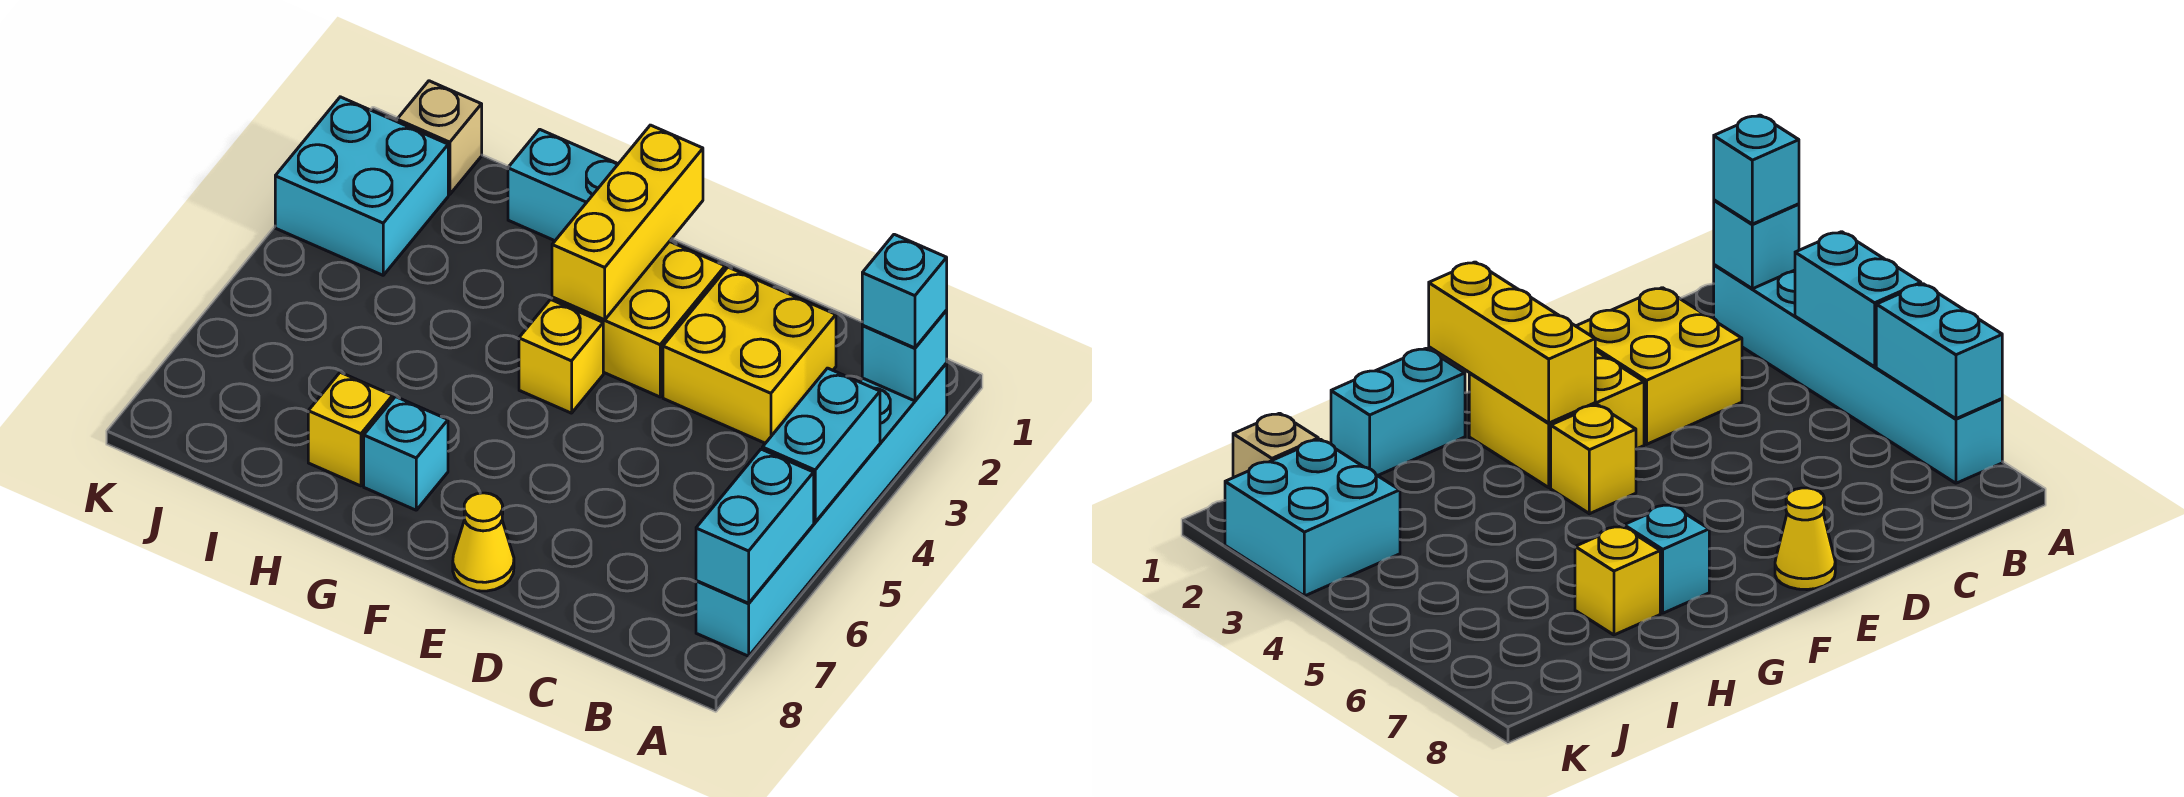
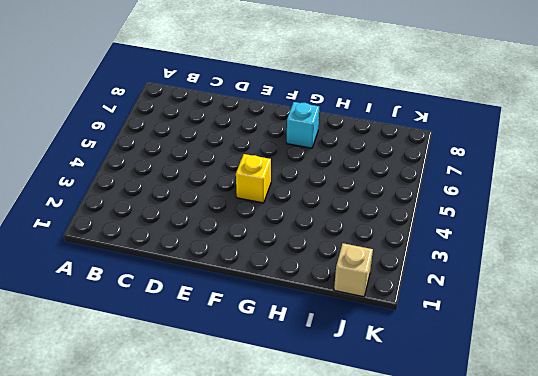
none -> cyan 1x6 brick [696,363,947,656]
none -> yellow 2x2 brick [663,267,836,443]
none -> yellow 2x2 brick [552,241,725,397]

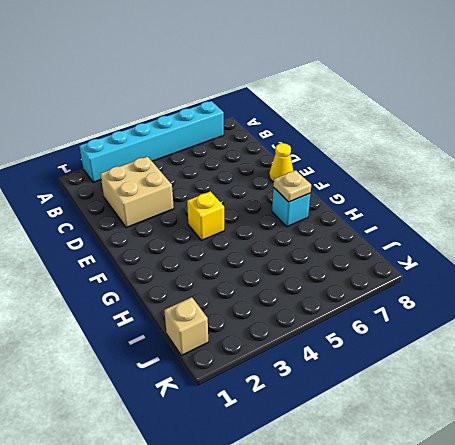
tan 2x2 brick [100,157,174,228] -> yellow 2x2 brick [663,267,836,443]
tan 1x1 plate [274,170,311,202] -> none
none -> yellow 2x2 brick [552,241,725,397]
none -> cyan 1x2 brick [508,129,618,241]
none -> yellow 1x1 brick [308,372,393,486]

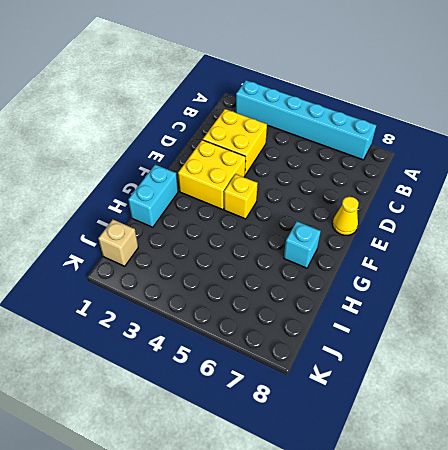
none -> yellow 1x1 brick [308,372,393,486]
none -> cyan 2x2 brick [275,97,448,275]
none -> cyan 1x1 brick [862,310,947,401]

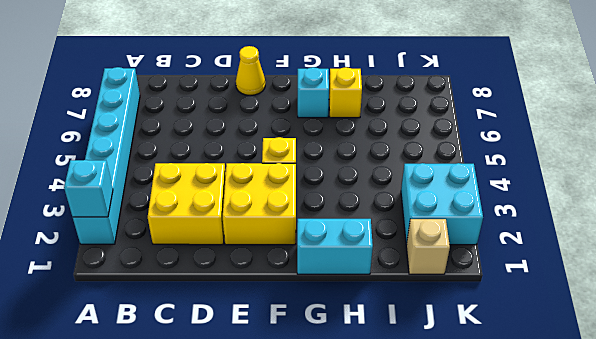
none -> cyan 1x2 brick [762,368,880,522]
none -> cyan 1x2 brick [696,449,814,603]
none -> yellow 1x3 brick [552,125,703,320]

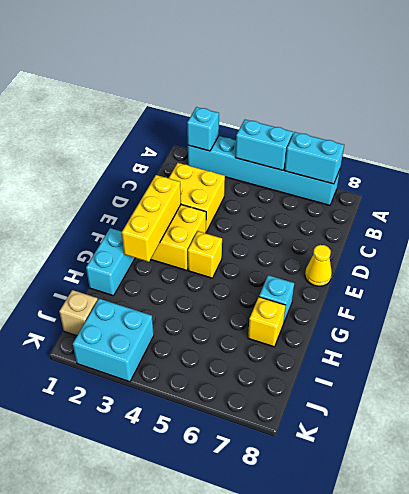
yellow 1x3 brick [122,175,181,262] -> yellow 1x3 brick turned to [552,125,703,320]
none -> cyan 1x1 brick [862,234,947,348]

